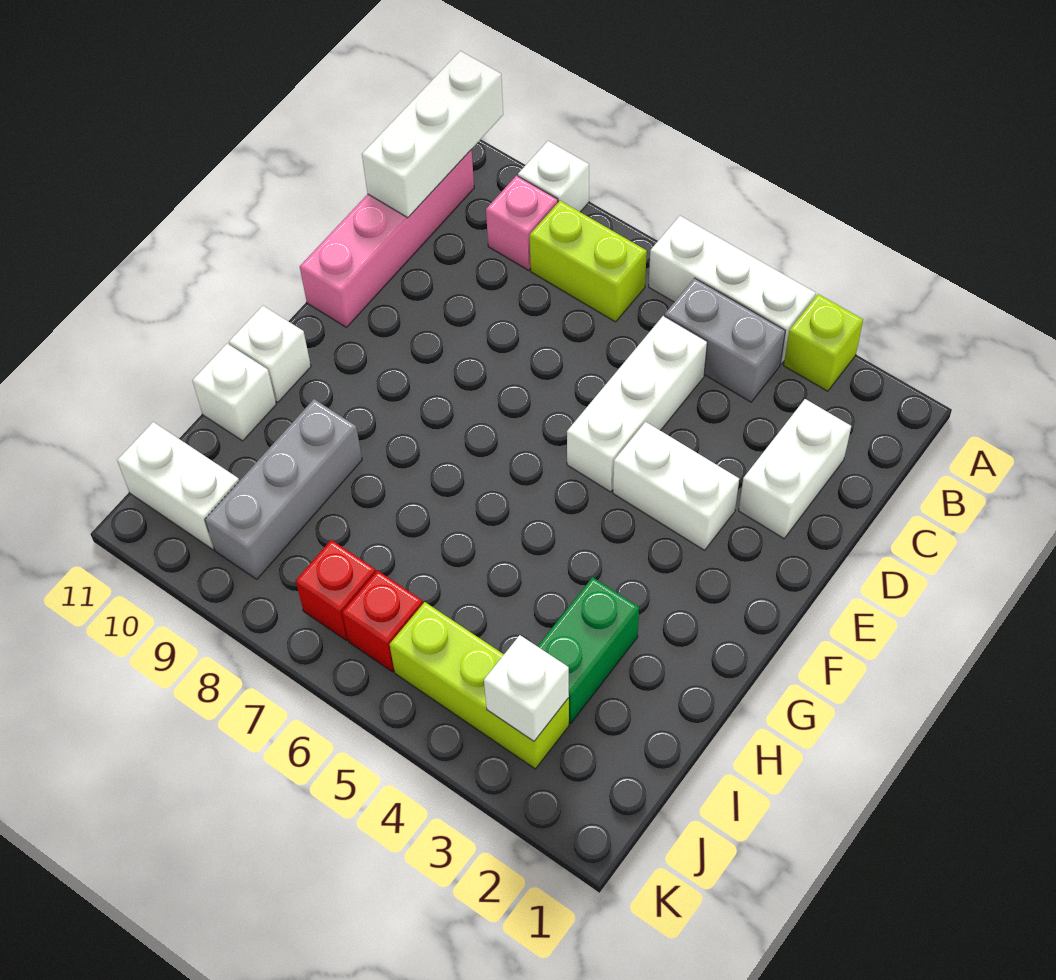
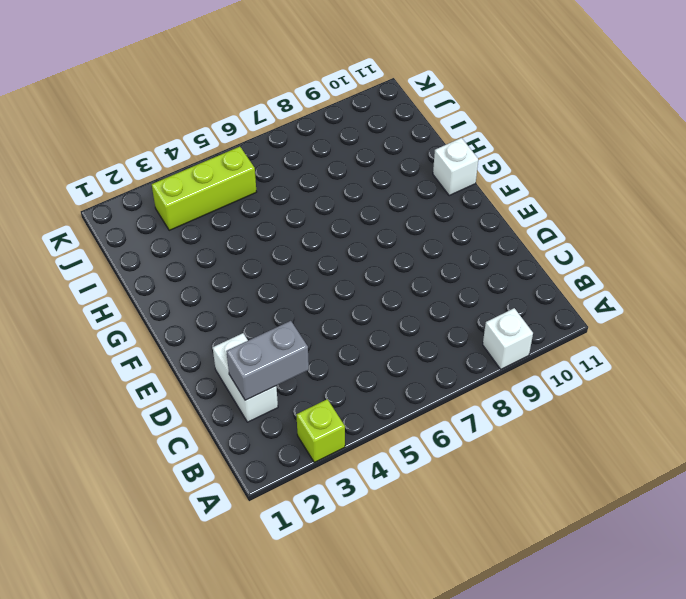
grey 1x2 brick [226,321,309,400] -> grey 1x2 brick moved to [665,278,785,402]
none -> white 1x3 brick [649,216,816,364]
none -> lime 1x2 brick [530,201,647,322]
none -> pink 1x1 brick [486,176,558,270]

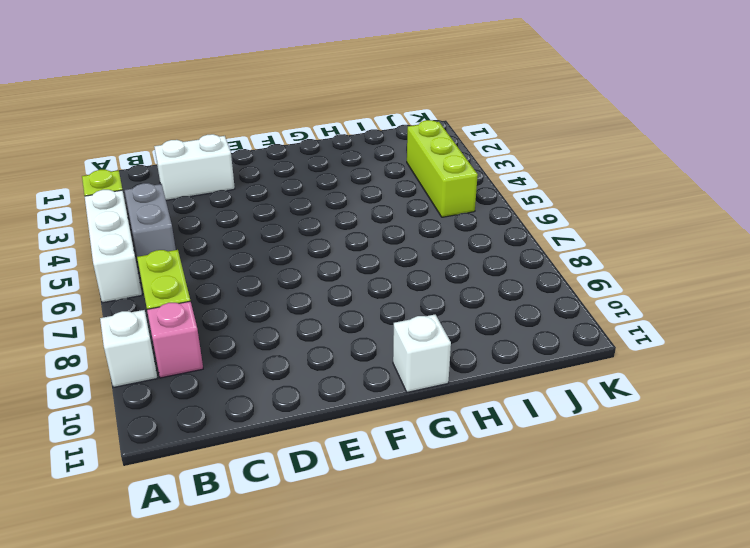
none -> pink 1x4 brick [300,150,474,327]
none -> white 1x3 brick [567,316,707,492]
none -> white 1x2 brick [613,422,739,550]

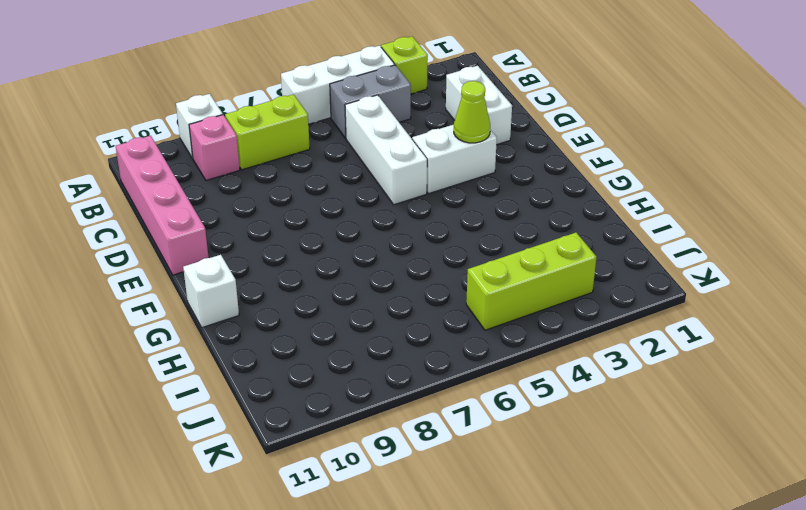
lime 1x1 cone [454,81,490,143] -> none
none -> green 1x2 brick [537,577,639,723]
none -> grey 1x3 brick [205,399,362,579]
none -> white 1x1 brick [192,344,276,441]

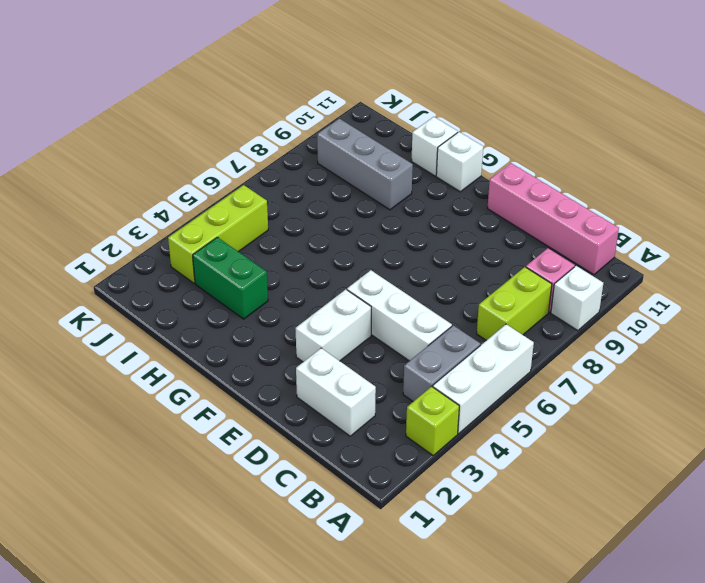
none -> red 1x1 brick [342,571,423,672]
none -> red 1x1 brick [296,540,376,640]
none -> white 1x2 brick [117,422,239,550]

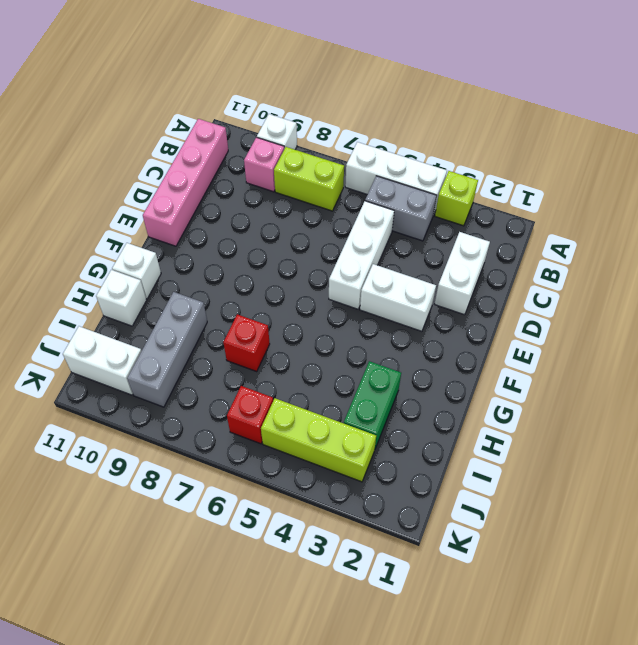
red 1x1 brick [223,314,270,371] -> red 1x1 brick moved to [296,540,376,640]
none -> white 1x3 brick [362,51,503,218]
none -> white 1x1 brick [484,635,569,741]

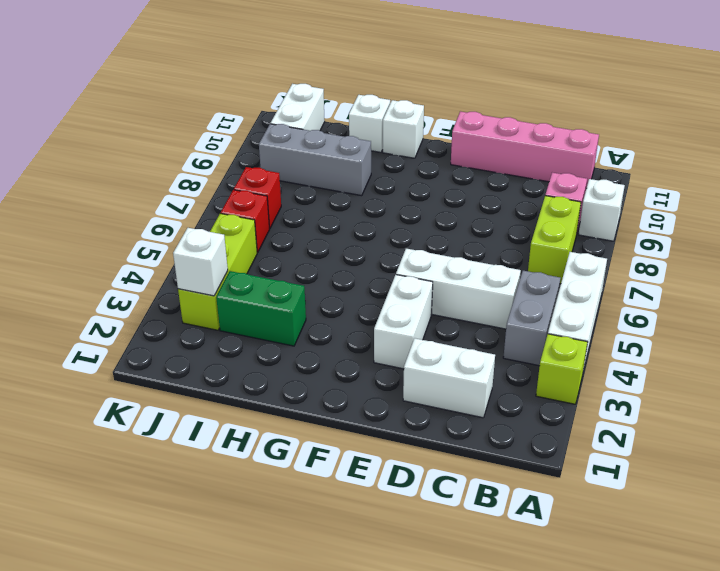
none -> white 1x3 brick [362,51,503,218]

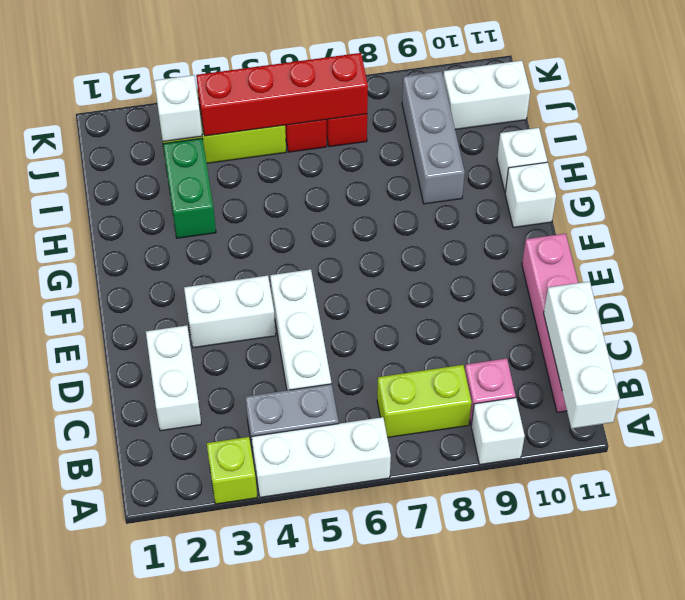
red 1x4 brick [196,53,368,136] -> none

